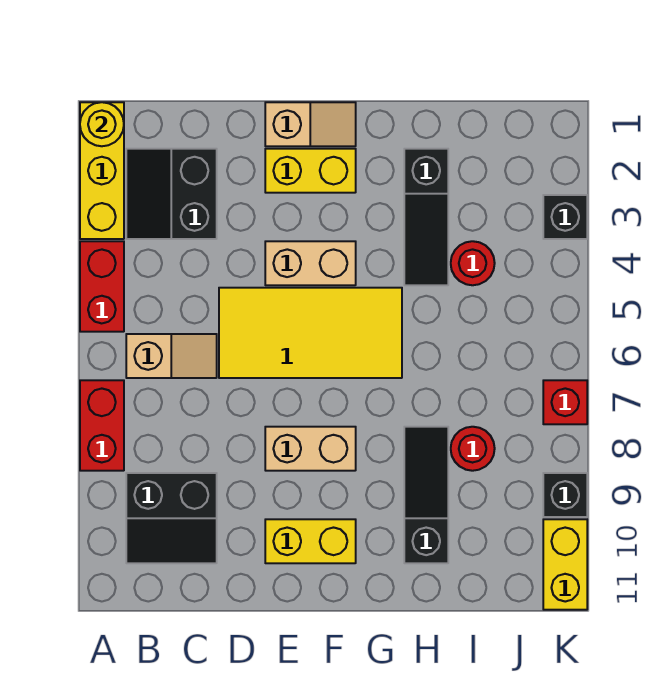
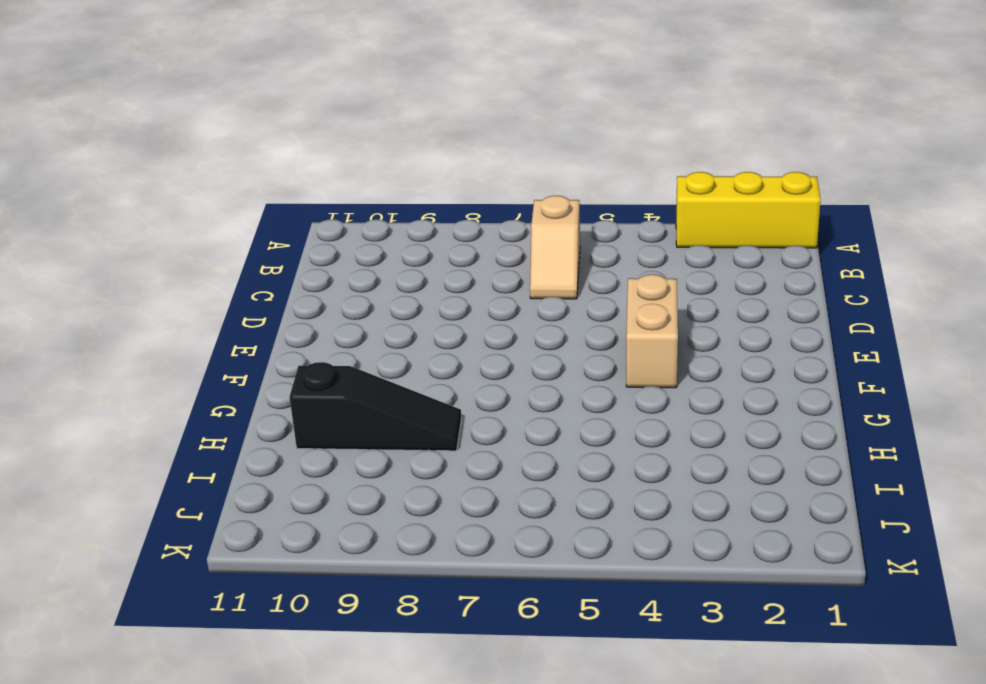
none -> red 1x2 brick [80,241,124,332]
none -> red 1x2 brick [80,380,124,471]
none -> black 2x2 slope [126,149,217,239]

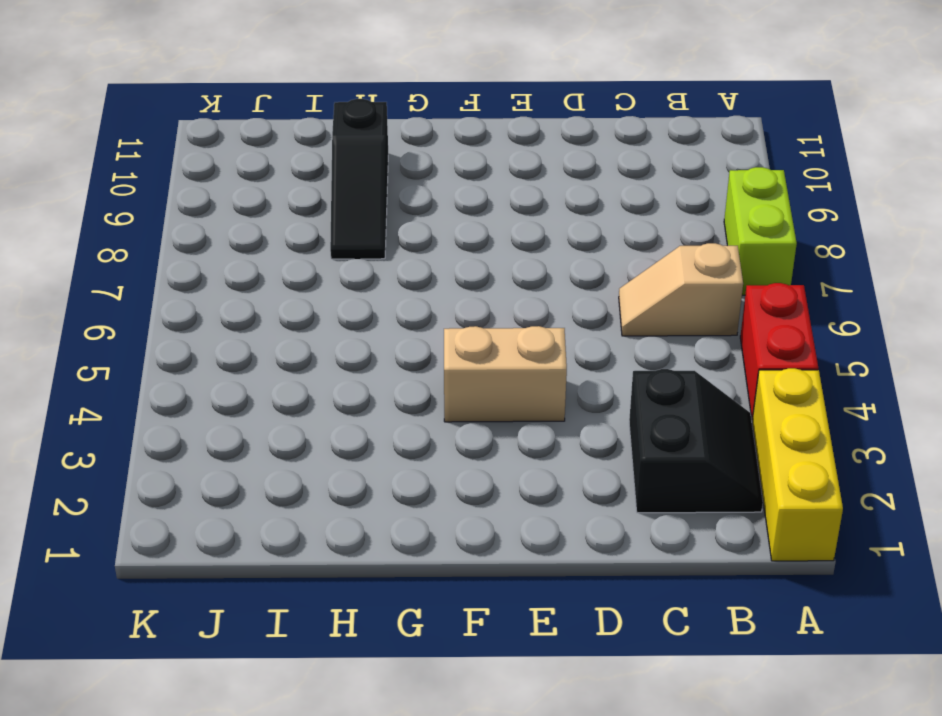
lime 1x2 brick [724,167,797,295] -> red 1x2 brick [80,380,124,471]
none -> black 2x2 slope [126,473,217,563]
none -> yellow 2x4 tile [219,288,402,378]
none -> tan 1x2 slope [265,102,356,146]

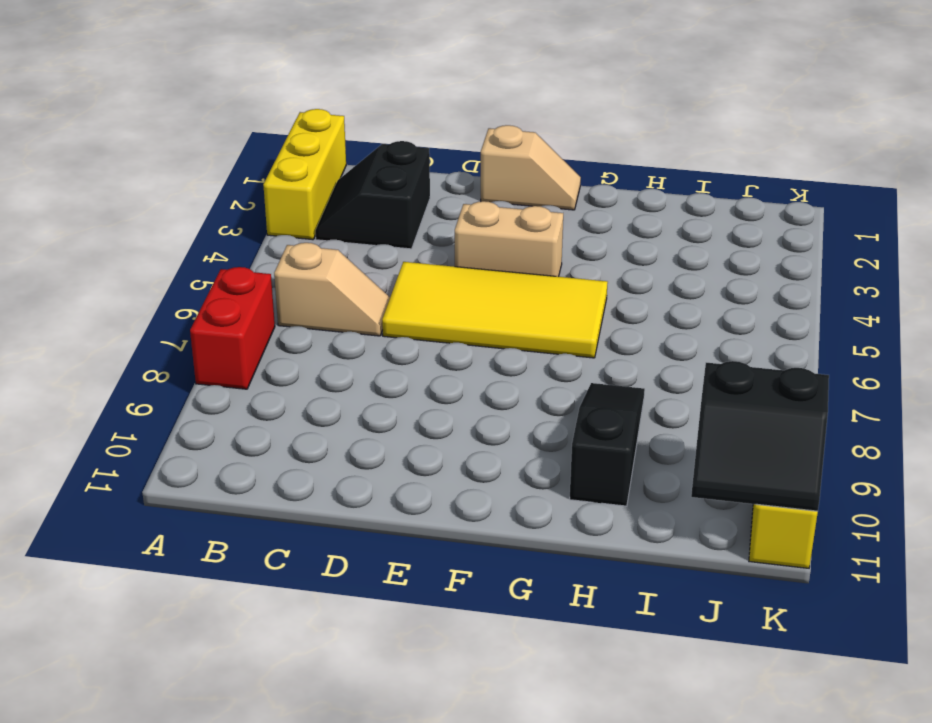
black 2x2 slope [691,361,829,512] -> black 2x2 slope moved to [126,473,217,563]
none -> red 1x2 brick [80,241,124,332]
none -> yellow 1x2 brick [265,149,356,193]
none -> tan 1x2 brick [265,427,356,471]

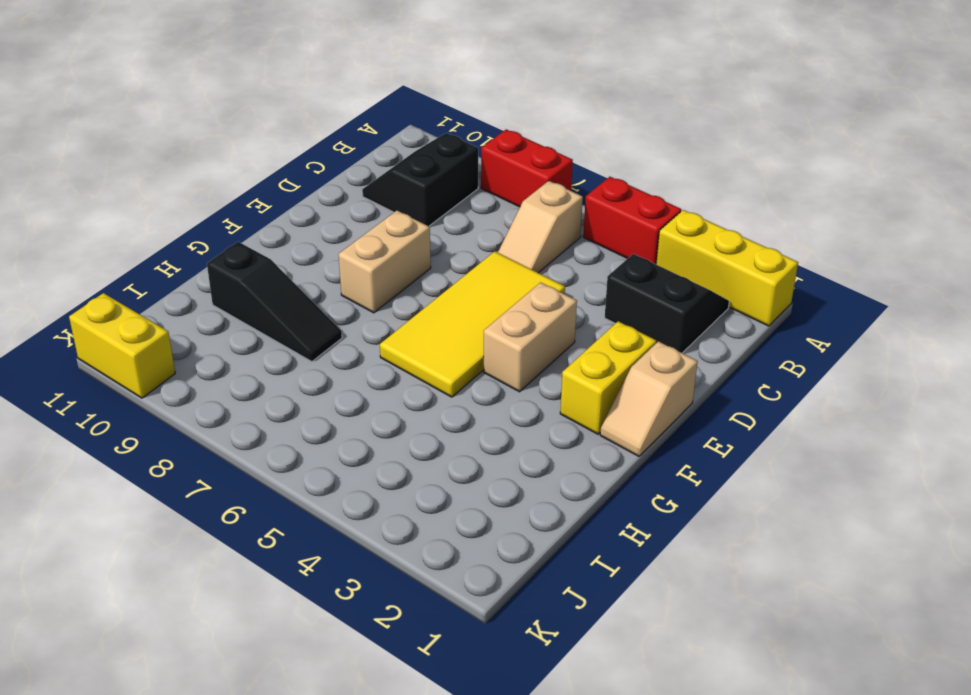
none -> yellow 1x2 brick [265,519,356,563]
none -> black 1x3 slope [404,149,448,285]
none -> red 1x1 round brick [451,241,495,285]

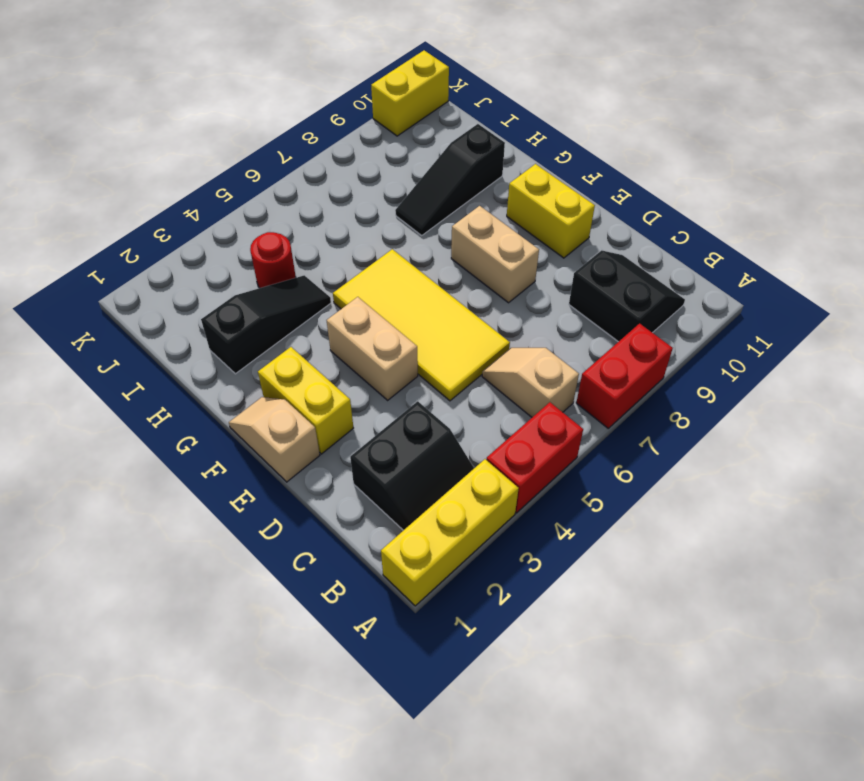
none -> red 1x1 round brick [451,427,495,471]
none -> black 1x1 brick [543,195,587,239]
none -> red 1x1 brick [543,380,587,424]

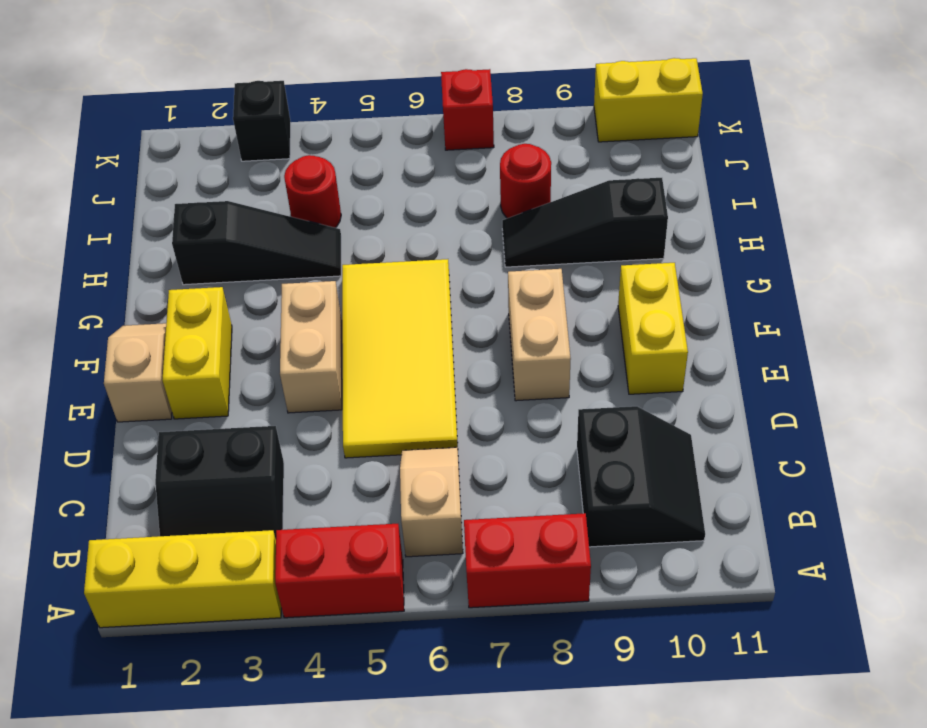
none -> black 1x1 brick [543,473,587,517]
none -> yellow 1x1 round brick [80,102,124,146]

